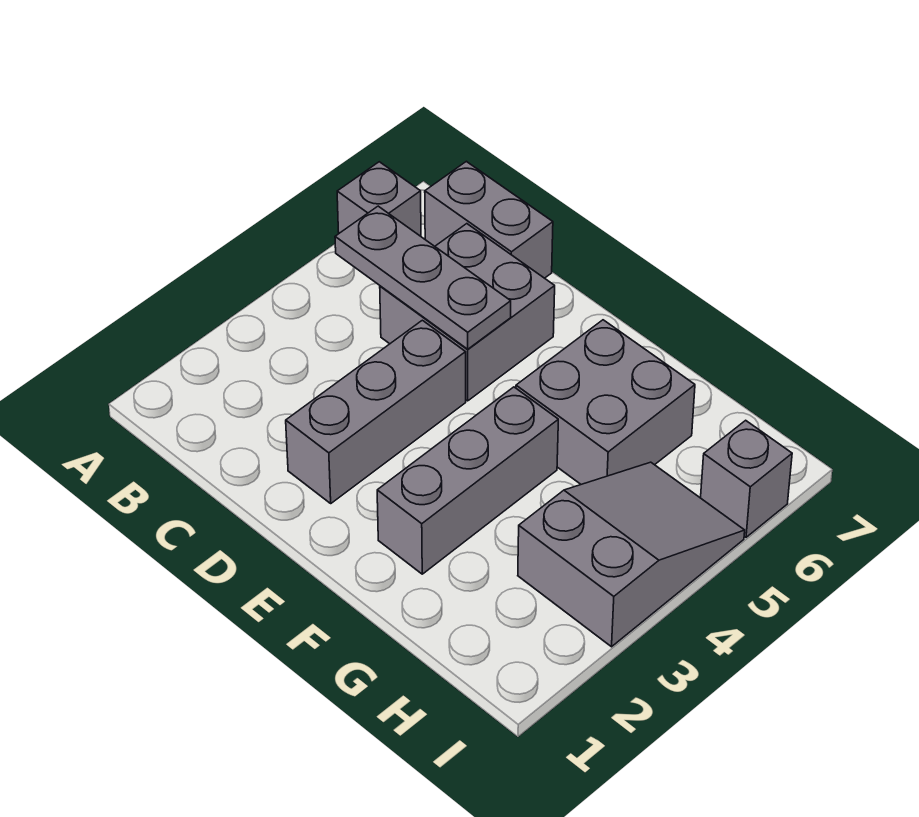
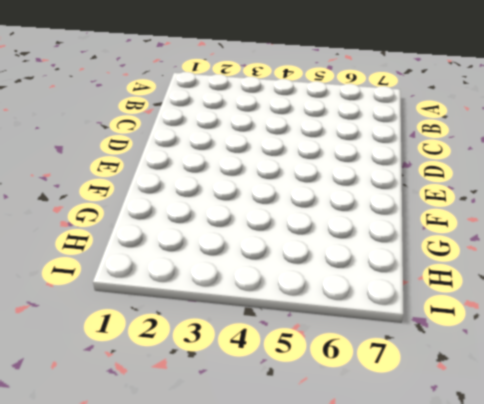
none -> grey 1x1 brick [337,162,421,236]
none -> grey 1x2 brick [425,161,553,278]

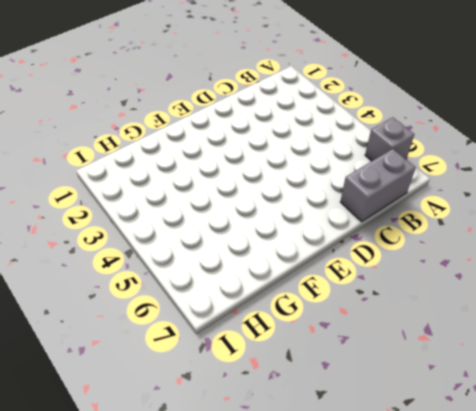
none -> grey 2x2 brick [380,224,555,401]
none -> grey 1x3 brick [286,320,466,503]

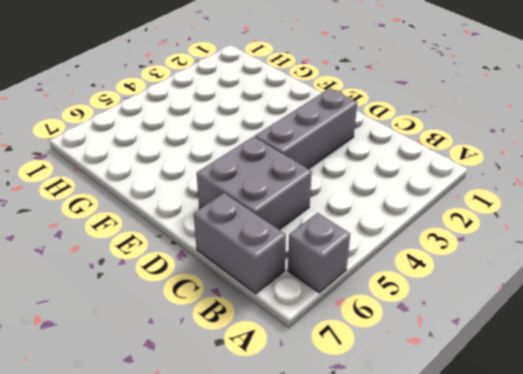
none -> grey 1x3 brick [377,387,558,574]
none -> grey 2x2 brick [516,320,695,484]

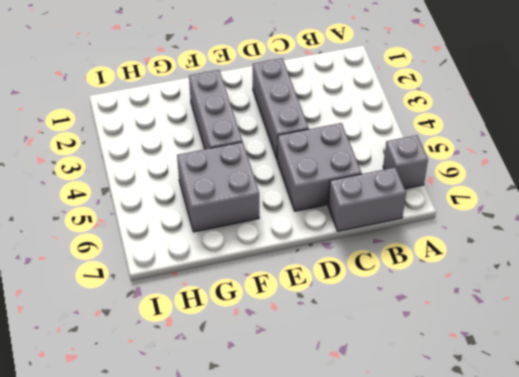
none -> grey 2x3 slope [518,462,745,647]
none -> grey 1x1 brick [701,420,792,537]

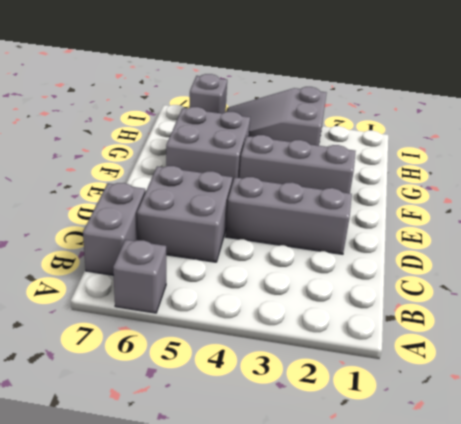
none -> grey 1x3 plate [335,206,511,349]

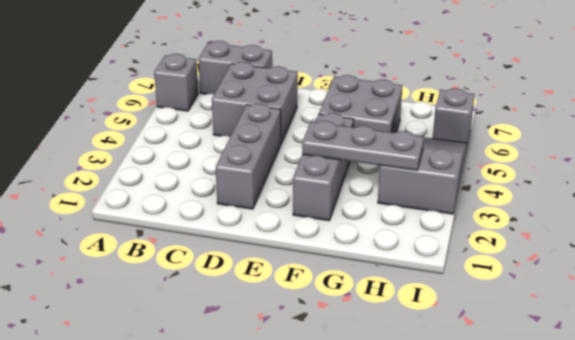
grey 1x3 plate [302,121,424,170] -> grey 1x3 plate moved to [335,206,511,349]

